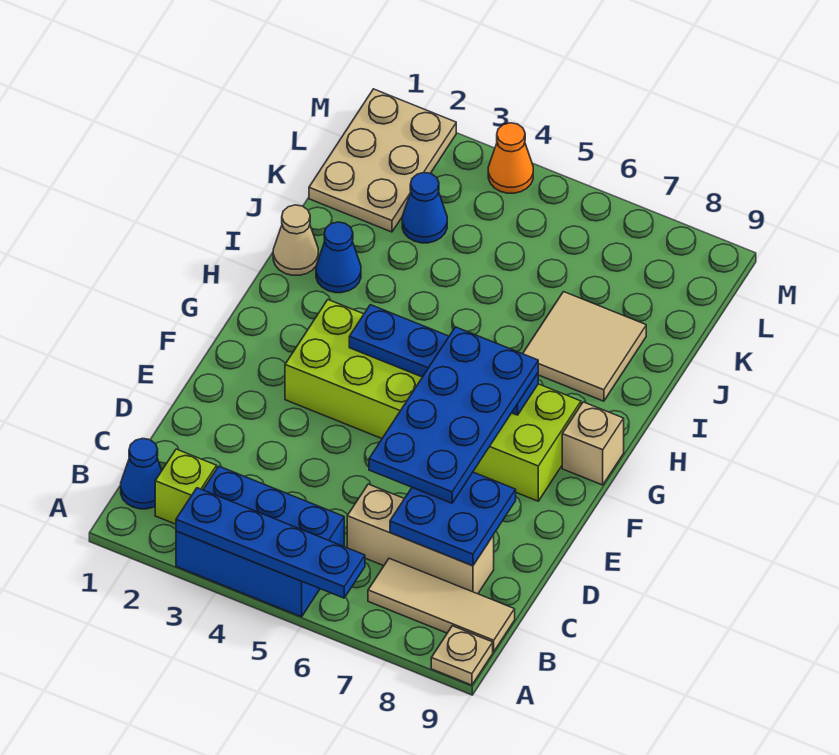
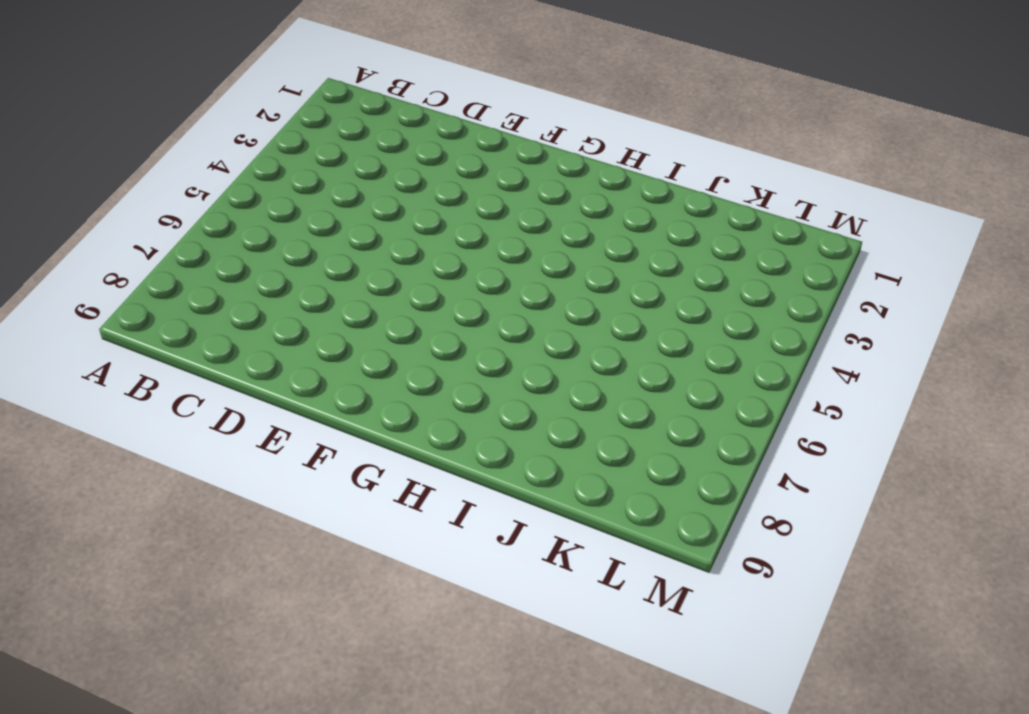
none -> blue 2x3 brick [176,466,344,617]
none -> tan 1x1 plate [431,626,493,685]
none -> blue 1x1 cone [121,438,162,509]

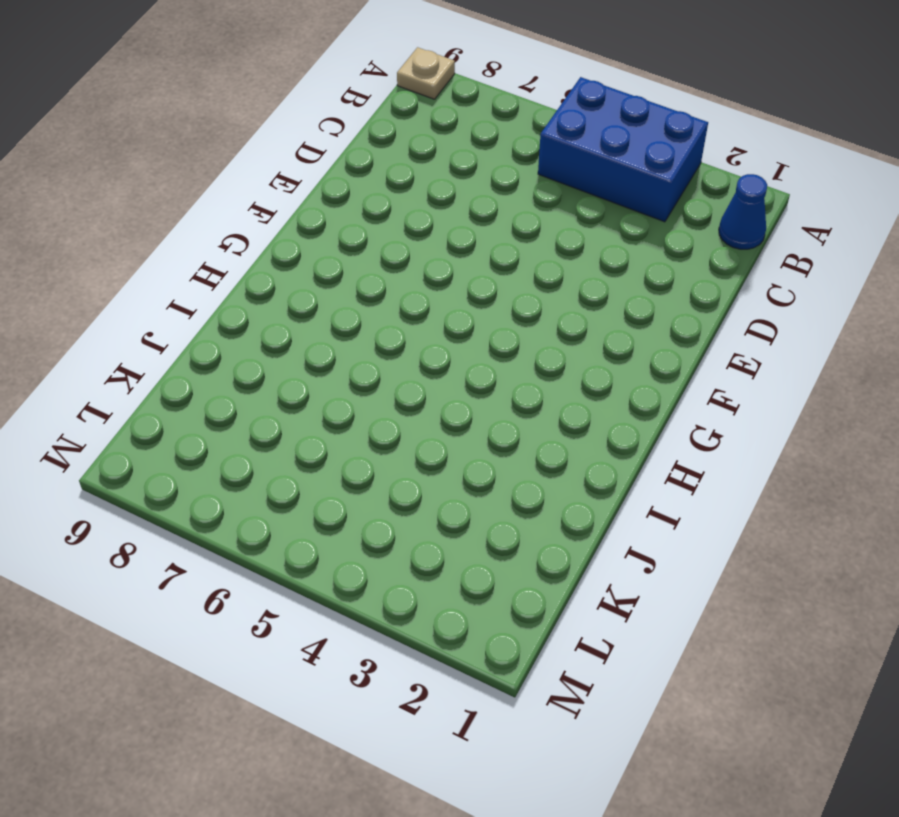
none -> lime 1x1 brick [155,449,217,524]
none -> tan 1x3 tile [368,558,515,652]
none -> tan 1x3 brick [347,484,494,594]

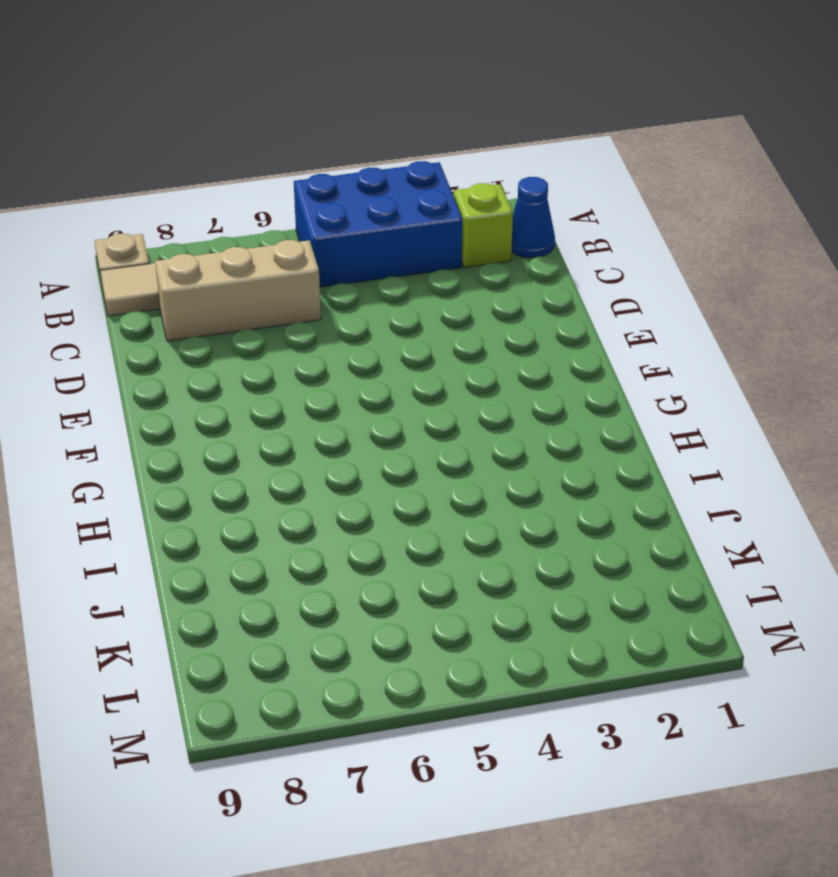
none -> lime 2x6 brick [285,300,581,501]
none -> tan 1x1 brick [562,402,624,485]
none -> tan 1x1 cone [273,205,318,275]

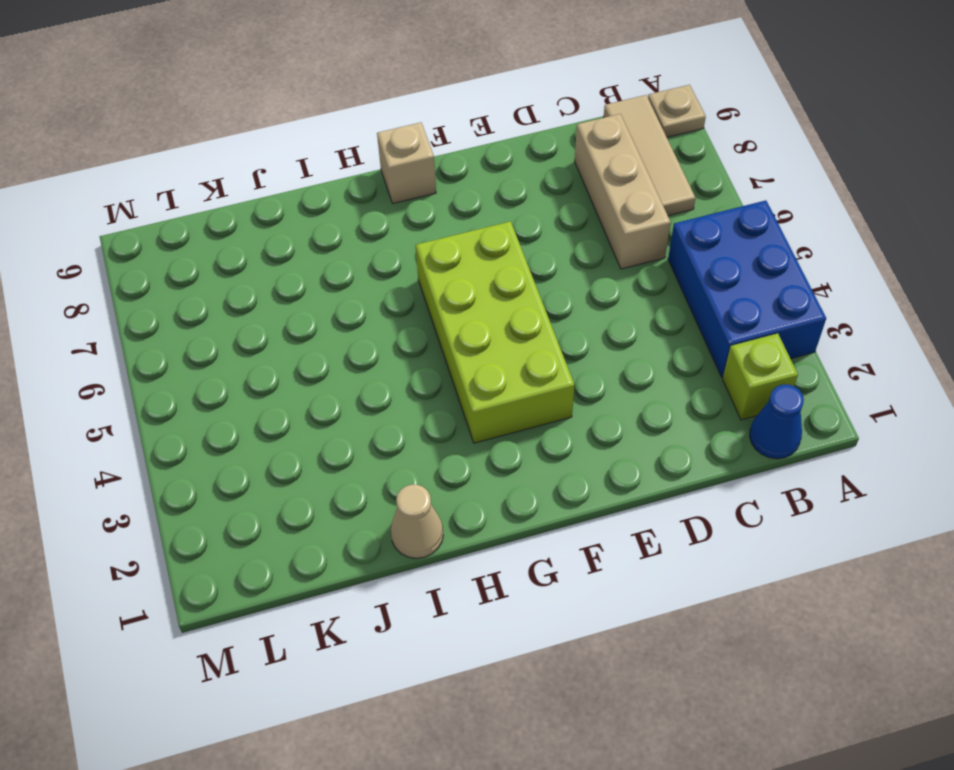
lime 2x4 brick [415,221,575,443] -> lime 2x6 brick [285,300,581,501]
none -> blue 1x1 cone [316,222,361,293]
none -> tan 2x2 tile [523,292,646,401]
none -> tan 2x3 plate [309,89,456,232]

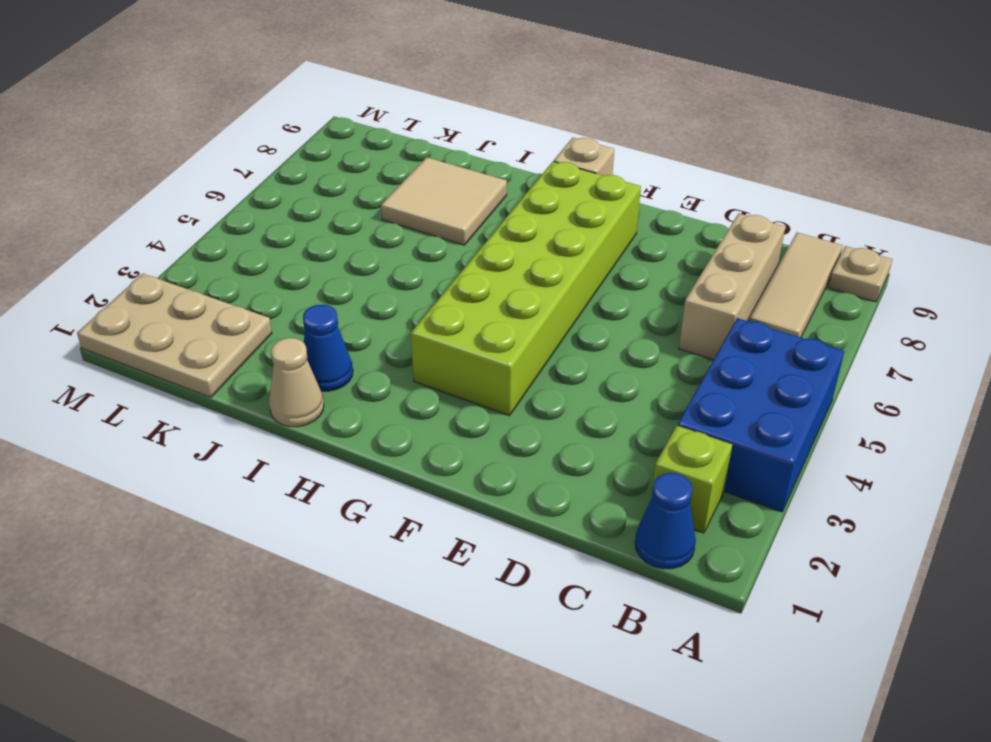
none -> blue 1x1 cone [402,173,447,243]
none -> orange 1x1 cone [488,123,533,193]
none -> blue 1x4 plate [176,488,365,598]

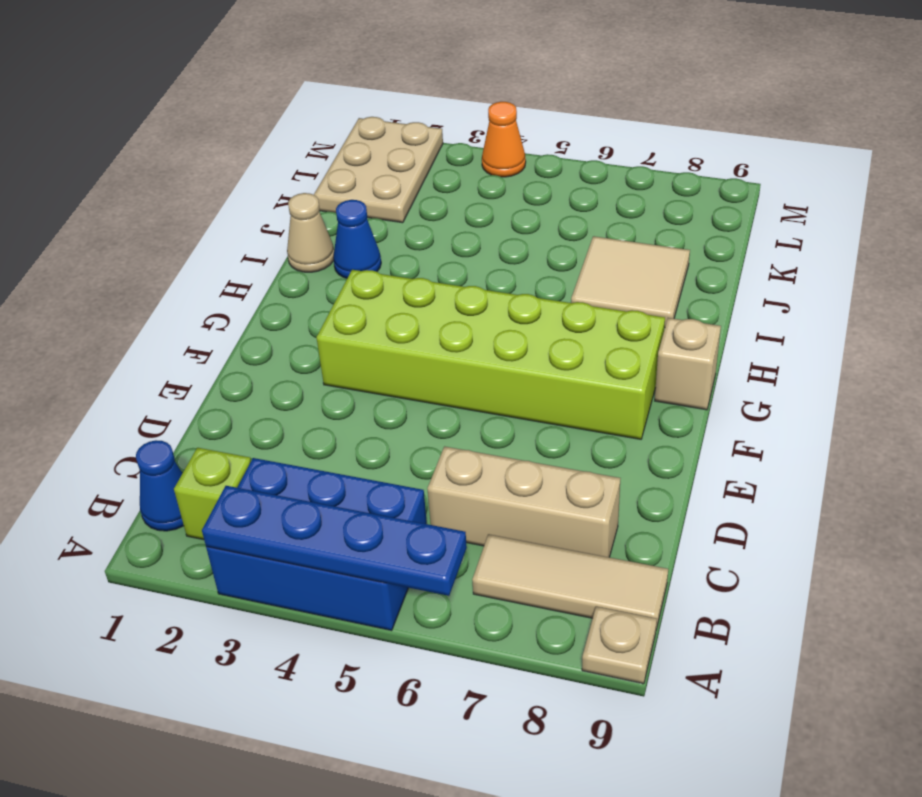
none -> blue 1x1 cone [402,173,447,243]
none -> blue 2x2 plate [390,472,516,566]
none -> blue 1x4 plate [349,305,538,415]

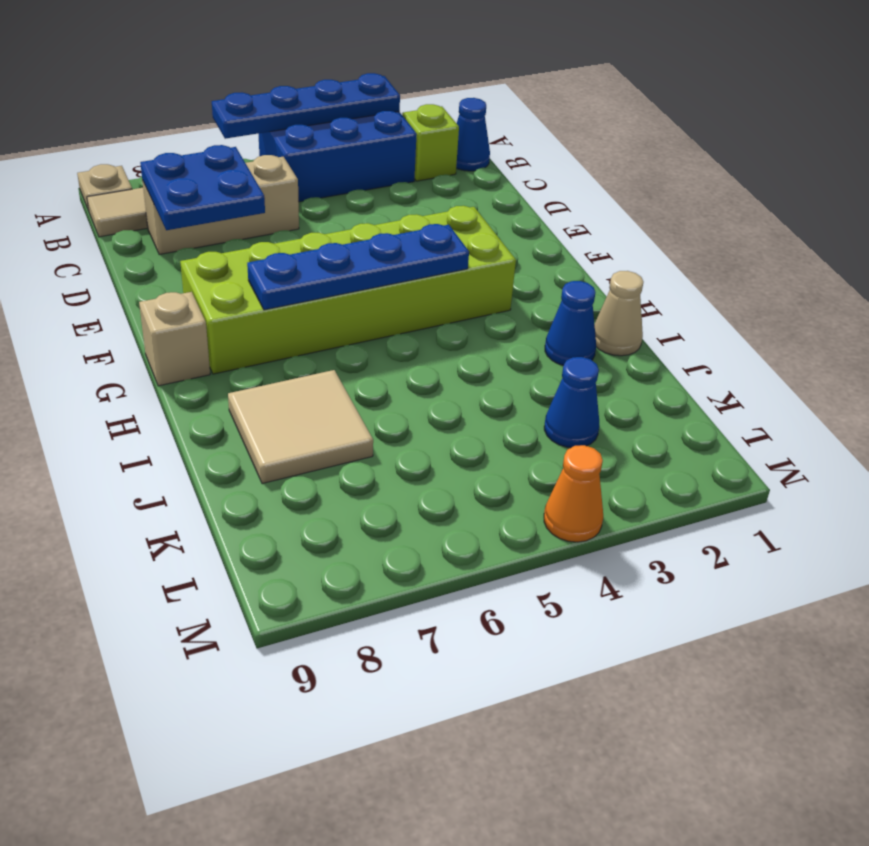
none -> tan 2x3 plate [309,89,456,232]
none -> blue 2x4 plate [369,327,538,503]

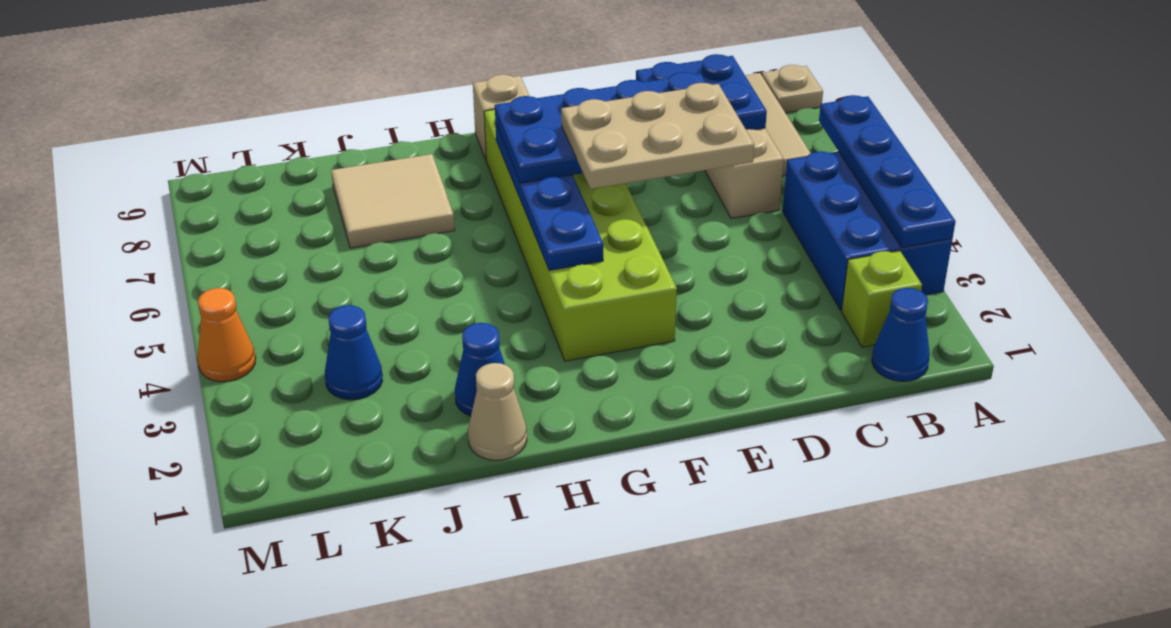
tan 2x3 plate [561,82,754,189] -> tan 2x3 plate moved to [309,89,456,232]

